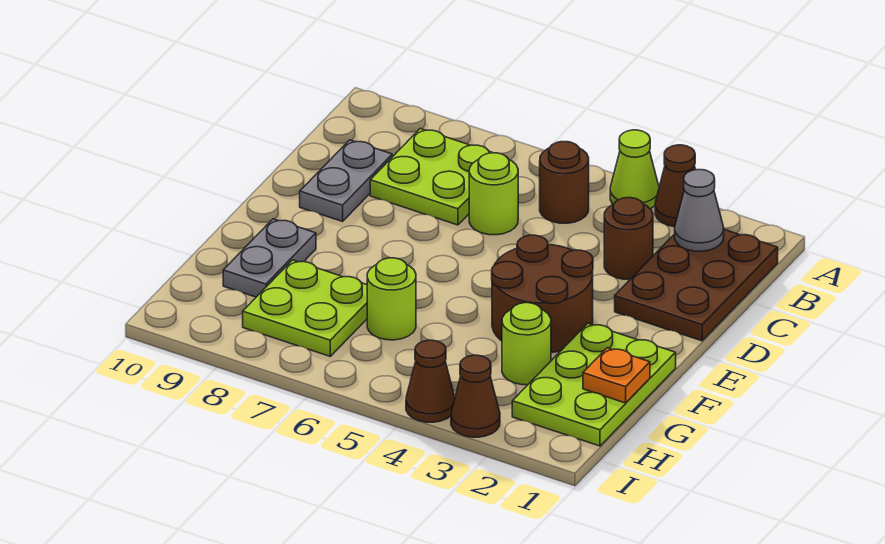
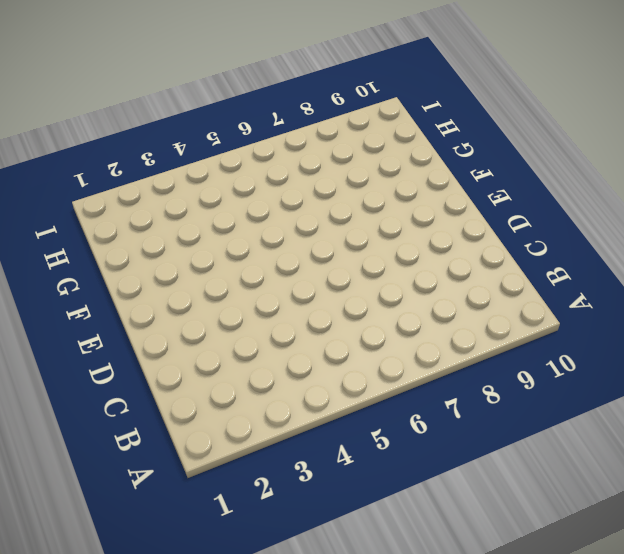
none -> brown 1x1 cone [655,145,696,227]
none -> lime 1x1 cone [610,130,659,209]
none -> brown 2x3 plate [615,230,778,341]

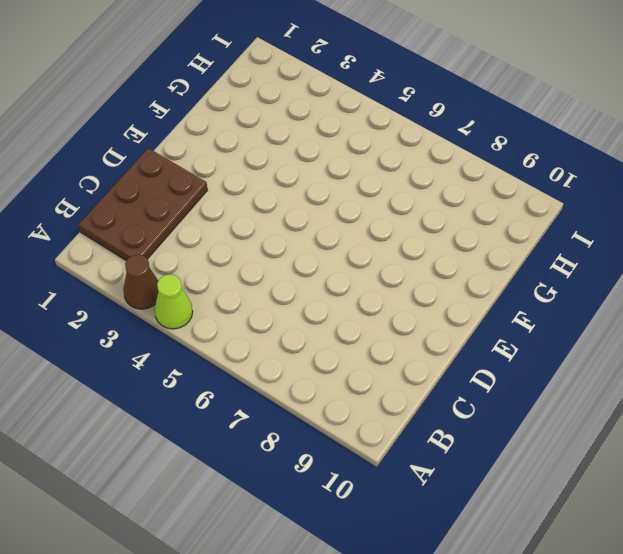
none -> brown 1x1 round brick [540,142,589,223]
none -> lime 2x2 plate [370,129,492,225]
none -> brown 1x1 round brick [604,198,653,280]

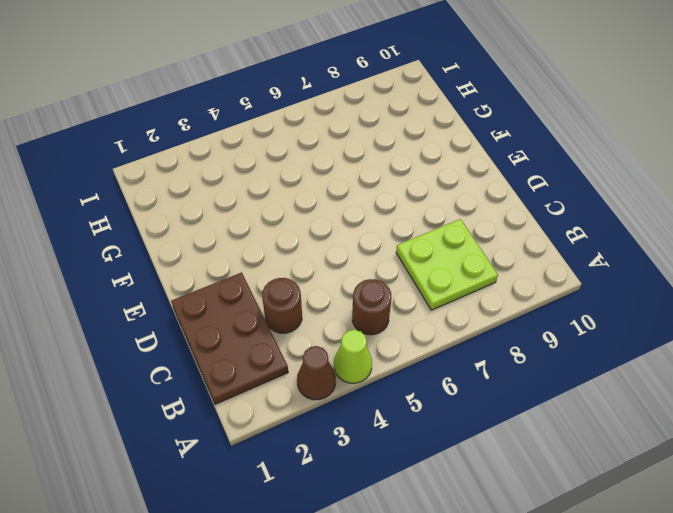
none -> lime 1x1 round brick [469,153,518,235]
none -> grey 1x2 plate [300,140,392,221]
none -> brown 2x2 round brick [492,235,593,352]

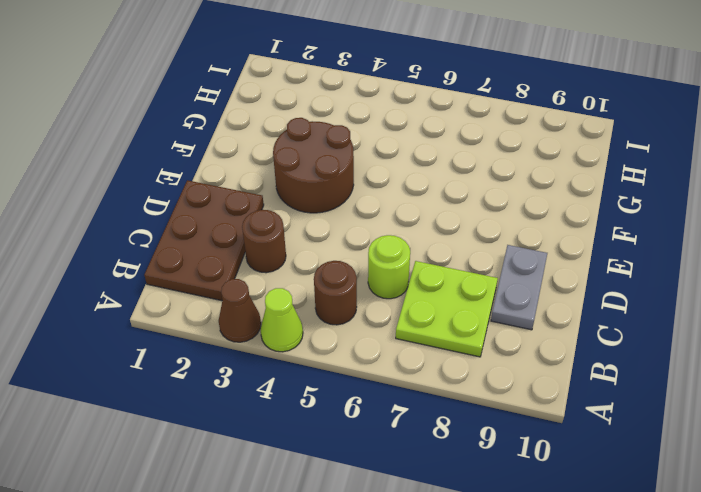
none -> lime 2x3 plate [512,323,676,446]
none -> grey 1x2 plate [223,219,316,297]
none -> lime 1x1 round brick [502,303,551,385]

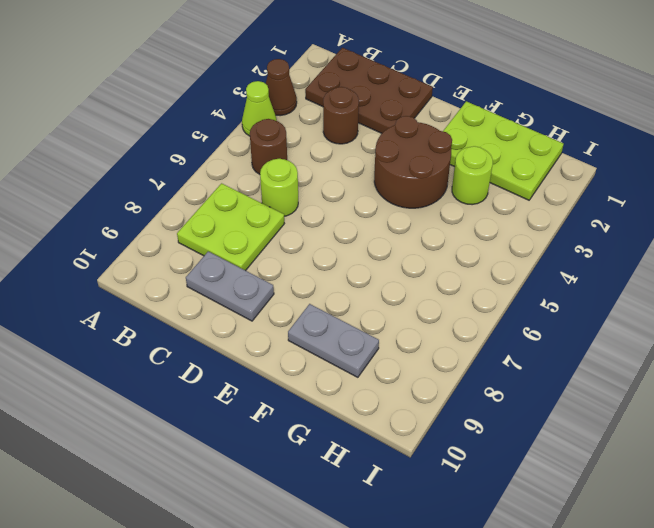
none -> lime 1x1 round brick [367,258,416,340]
none -> lime 2x2 plate [243,260,367,356]
none -> brown 1x1 cone [451,355,500,437]

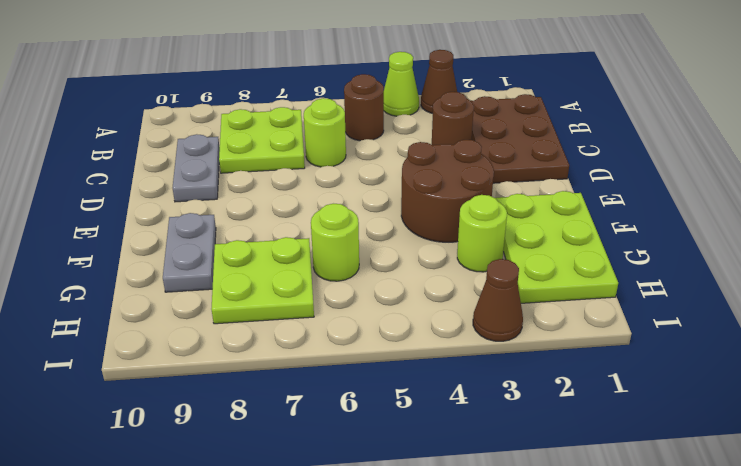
none -> brown 1x1 cone [406,340,455,422]
none -> grey 1x1 cone [675,170,724,251]
none -> orange 1x1 plate [583,348,650,403]

